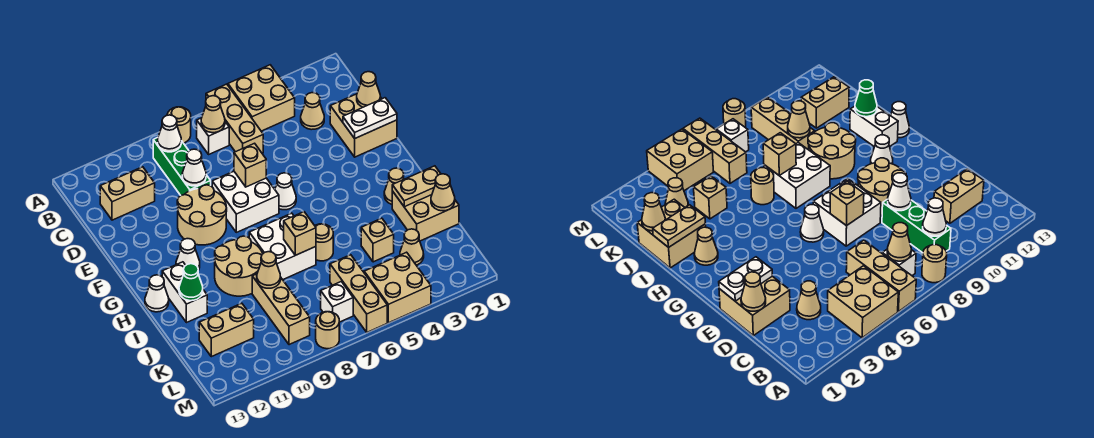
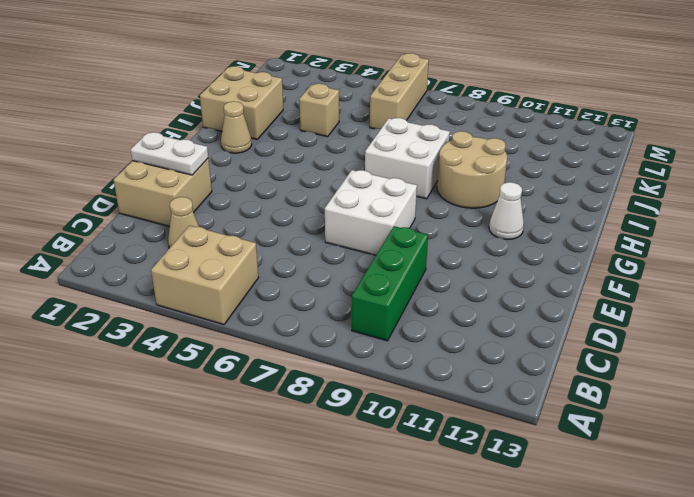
none -> tan 1x3 brick [206,84,263,153]
none -> tan 1x1 round brick [167,107,191,143]
none -> white 1x1 brick [197,118,229,154]
none -> tan 1x2 brick [100,167,155,220]

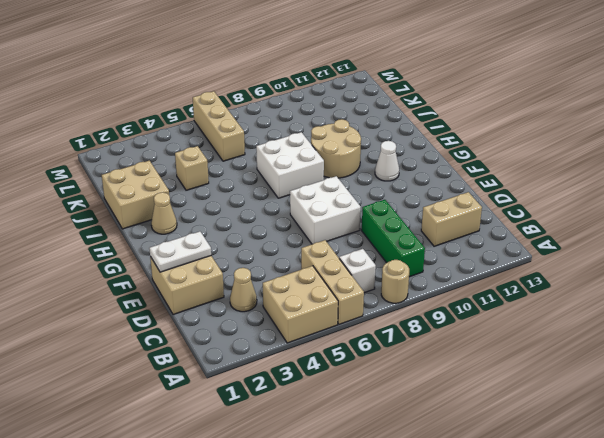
none -> tan 2x2 round brick [177,185,227,245]
none -> white 1x1 cone [275,173,296,210]
none -> white 1x2 brick [162,262,207,323]
none -> white 1x1 cone [145,275,169,312]

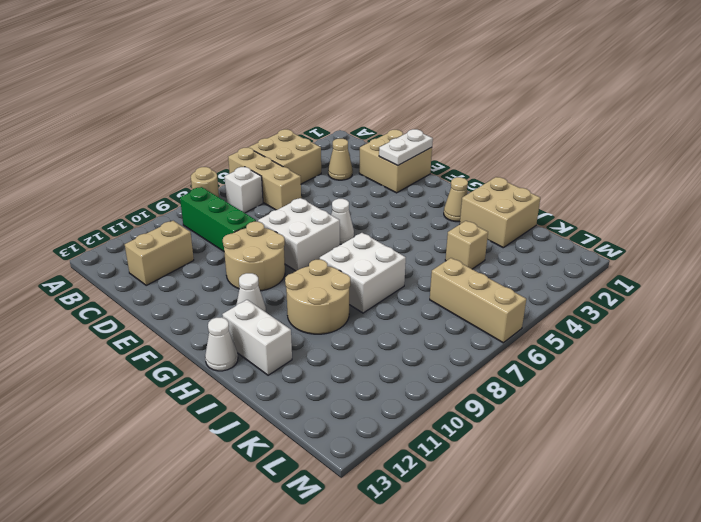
none -> tan 1x1 round brick [315,224,333,261]
none -> tan 1x3 brick [252,274,310,345]
none -> tan 1x1 cone [400,229,424,265]
none -> tan 1x2 brick [199,303,254,357]

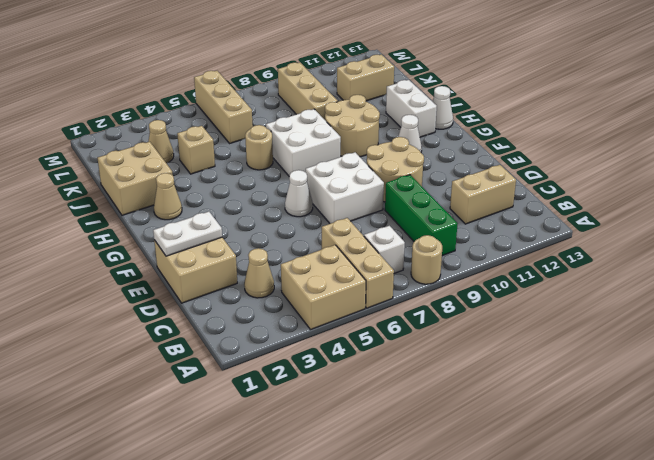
none -> tan 2x2 brick [364,252,431,323]
none -> white 1x1 brick [321,282,353,322]
none -> tan 1x1 round brick [316,312,339,349]
none -> tan 1x1 cone [201,96,225,133]

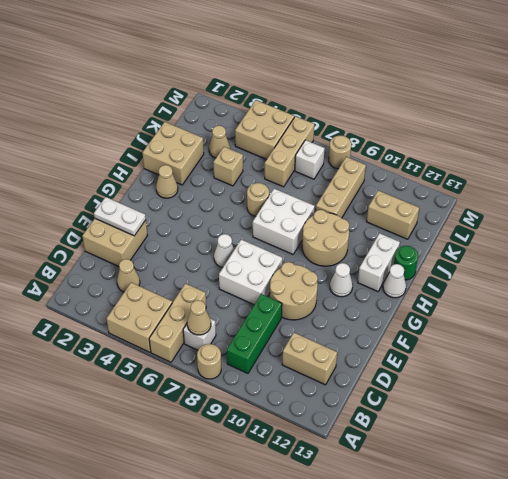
green 1x1 round brick [394,246,418,280] -> none
none -> white 1x1 cone [158,115,181,152]
none -> tan 1x1 cone [357,72,380,107]
none -> white 1x1 cone [182,149,206,186]
none -> tan 1x1 brick [234,143,266,187]

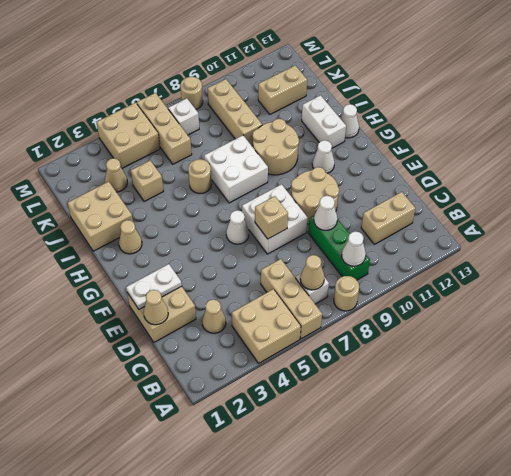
none -> tan 1x2 plate [392,166,441,207]
none -> tan 1x1 brick [284,212,316,255]
none -> green 1x1 cone [179,264,203,301]
none -> tan 1x1 cone [431,174,455,211]

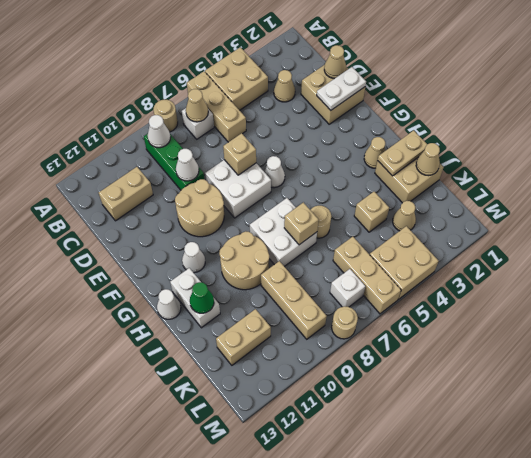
none -> tan 1x1 cone [257,252,281,288]

